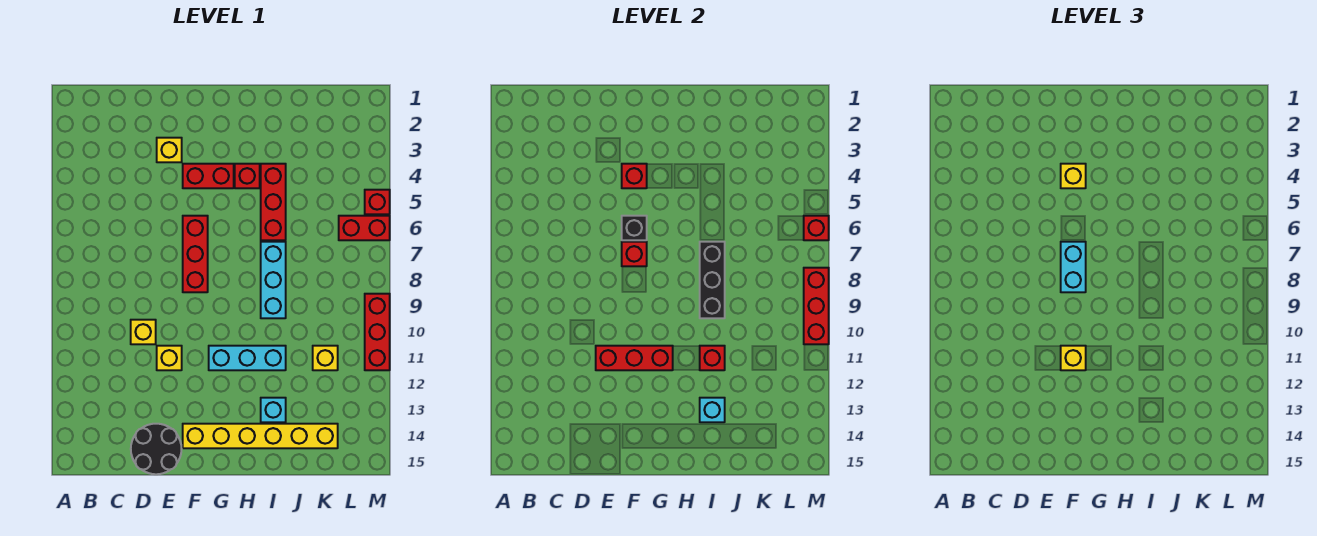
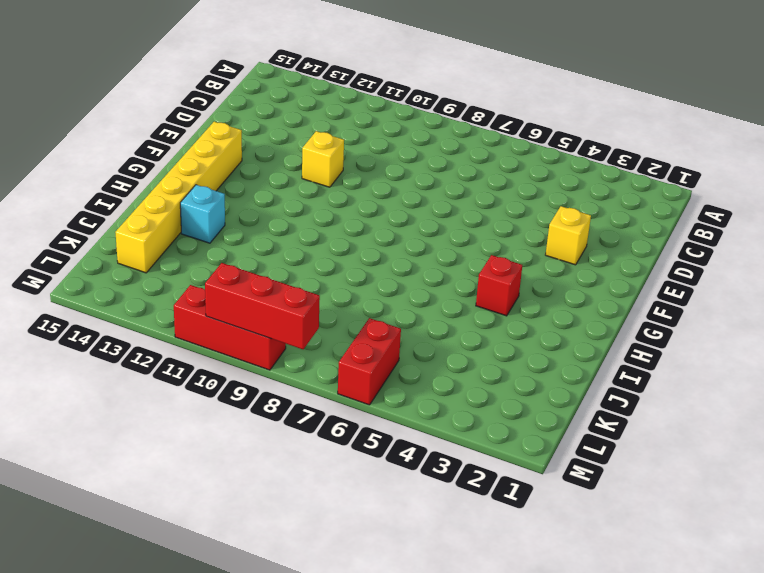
none -> yellow 1x1 brick [131,320,156,344]
none -> black 2x2 round brick [131,424,181,474]
none -> red 1x2 brick [183,164,234,188]

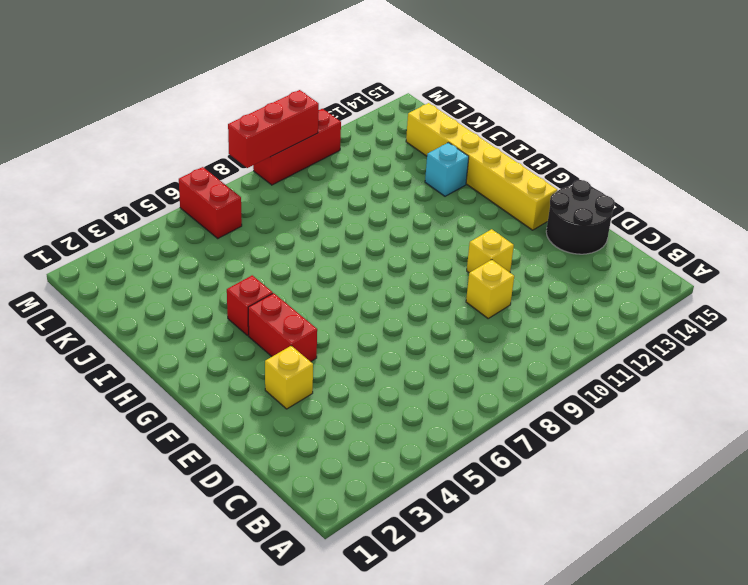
none -> red 1x3 brick [183,216,208,292]
none -> cyan 1x3 brick [209,346,286,370]
none -> red 1x3 brick [261,164,286,240]

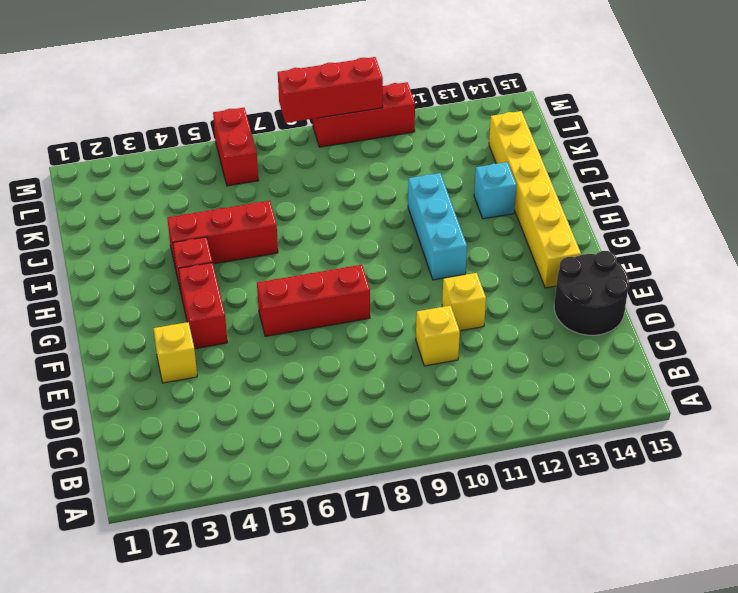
none -> cyan 1x3 brick [261,242,286,318]
none -> yellow 1x1 brick [313,346,338,370]
none -> red 1x1 brick [365,190,390,214]

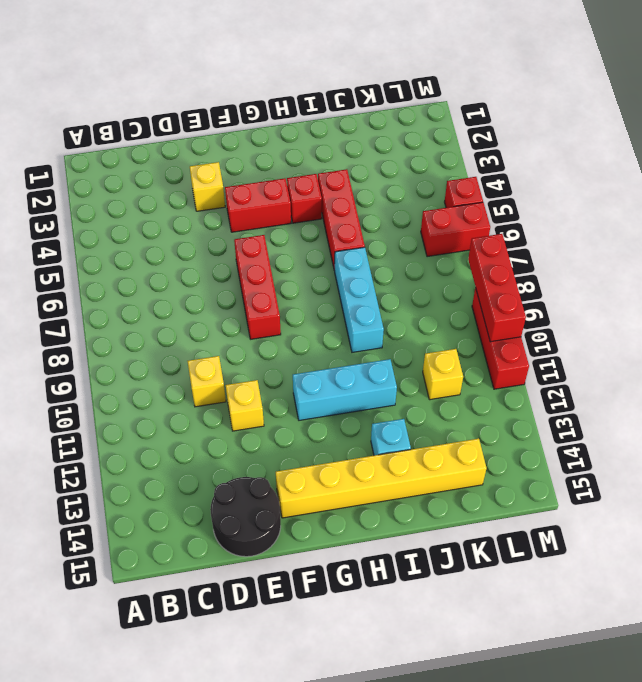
none -> red 1x3 brick [596,346,673,370]
none -> red 1x1 brick [622,164,647,188]
none -> black 1x1 brick [622,216,647,240]

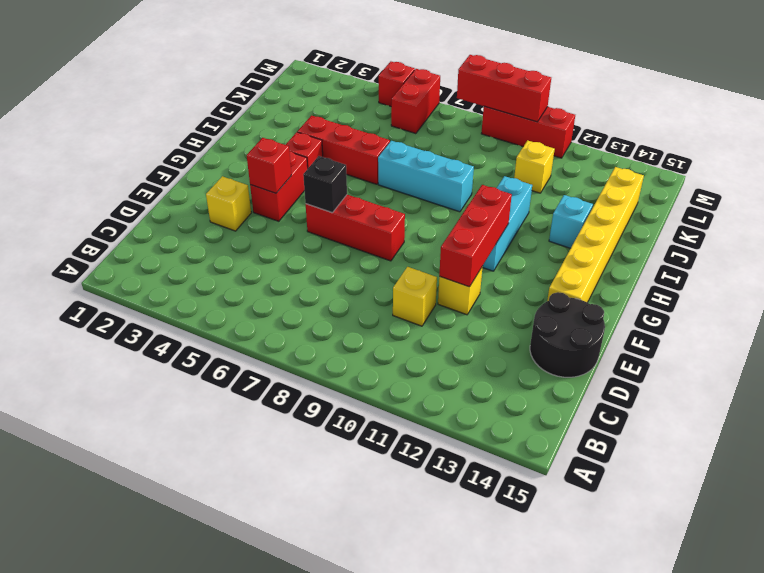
none -> red 1x1 brick [622,242,647,266]
none -> black 1x3 brick [700,242,725,318]
none -> red 1x1 brick [700,346,725,370]

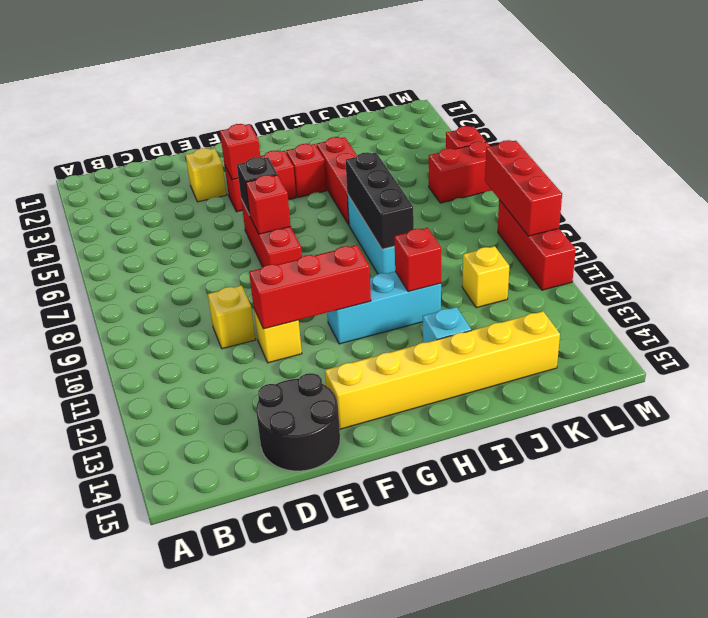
none -> cyan 1x1 brick [700,398,725,422]
none -> red 1x1 brick [804,216,829,240]
none -> yellow 1x1 brick [1061,164,1086,188]

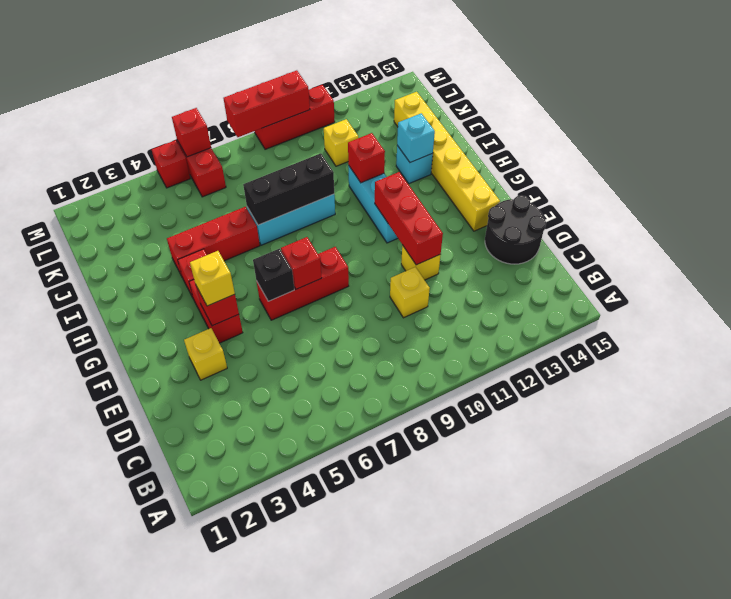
none -> cyan 1x2 brick [1061,242,1086,292]
none -> yellow 1x1 brick [1061,346,1086,370]

